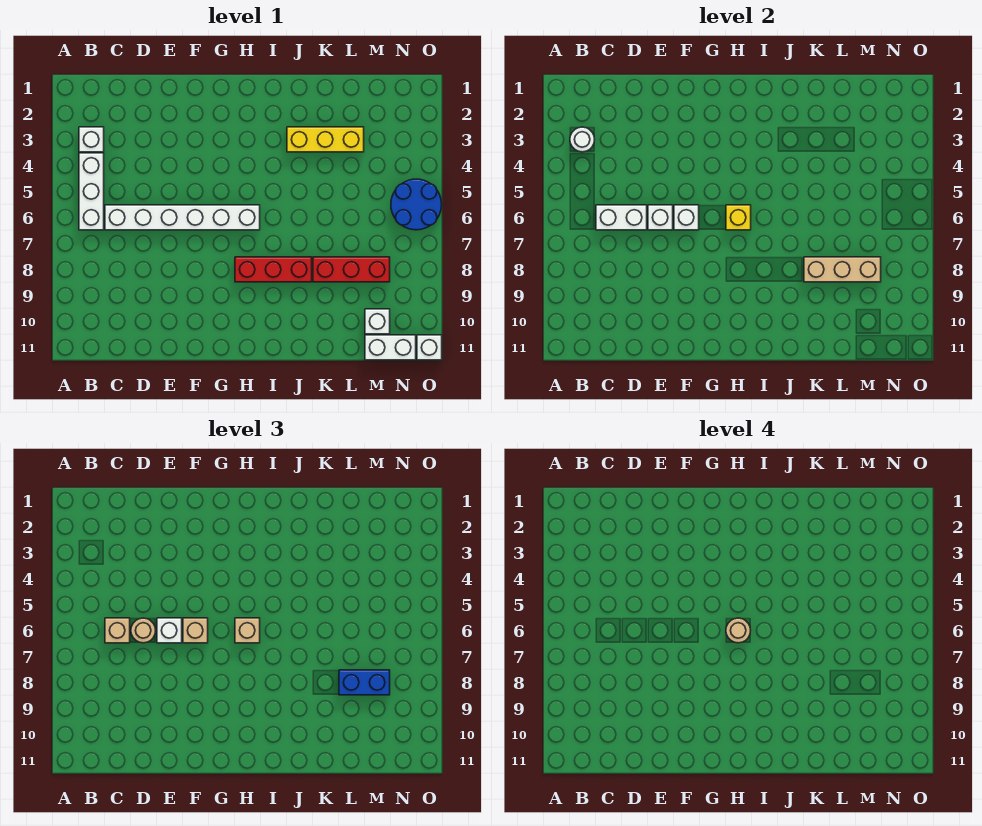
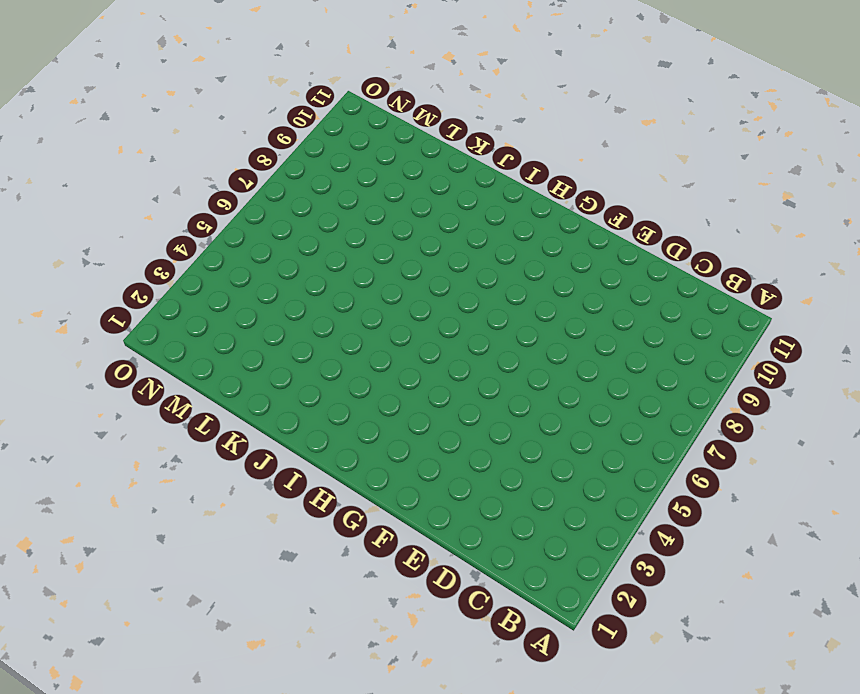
none -> white 1x1 brick [79,127,104,152]
none -> white 1x3 brick [79,153,104,230]
none -> white 1x6 brick [105,205,260,230]

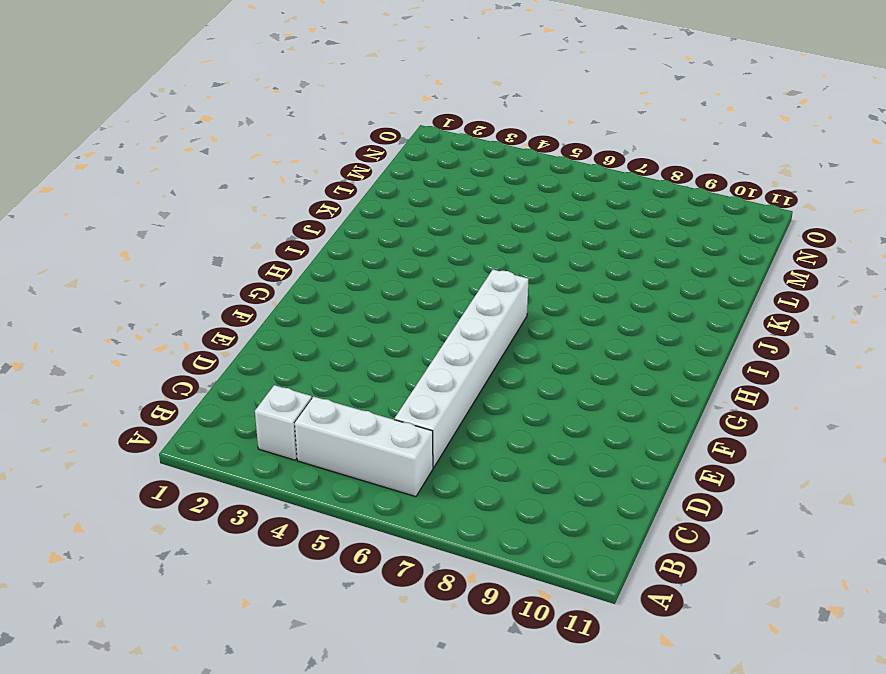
none -> red 1x3 brick [235,257,312,282]
none -> yellow 1x3 brick [287,127,364,152]
none -> red 1x3 brick [313,257,390,282]

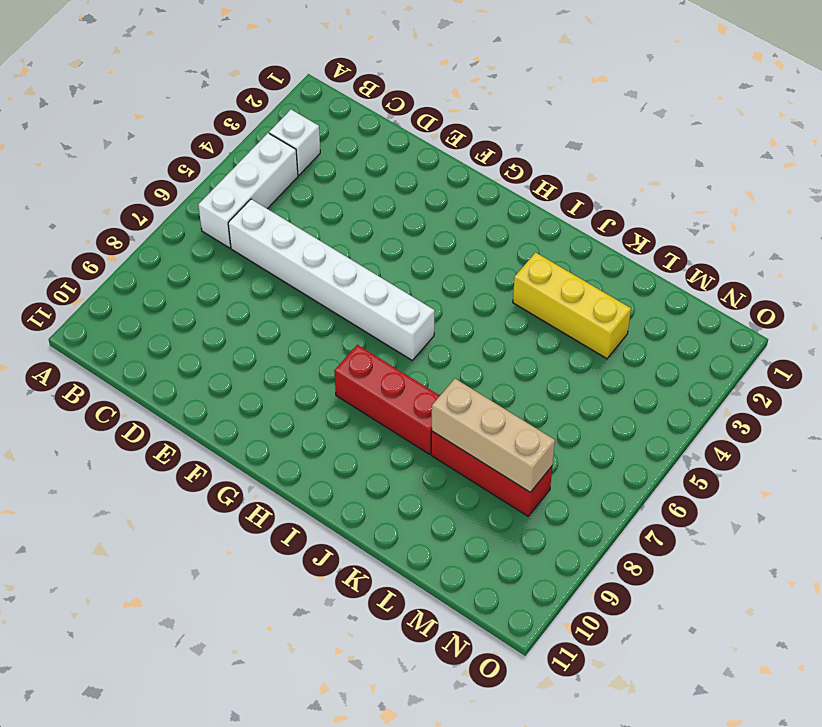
none -> white 1x1 brick [365,309,390,334]
none -> white 1x2 brick [365,335,416,360]
none -> blue 2x2 round brick [391,179,442,230]

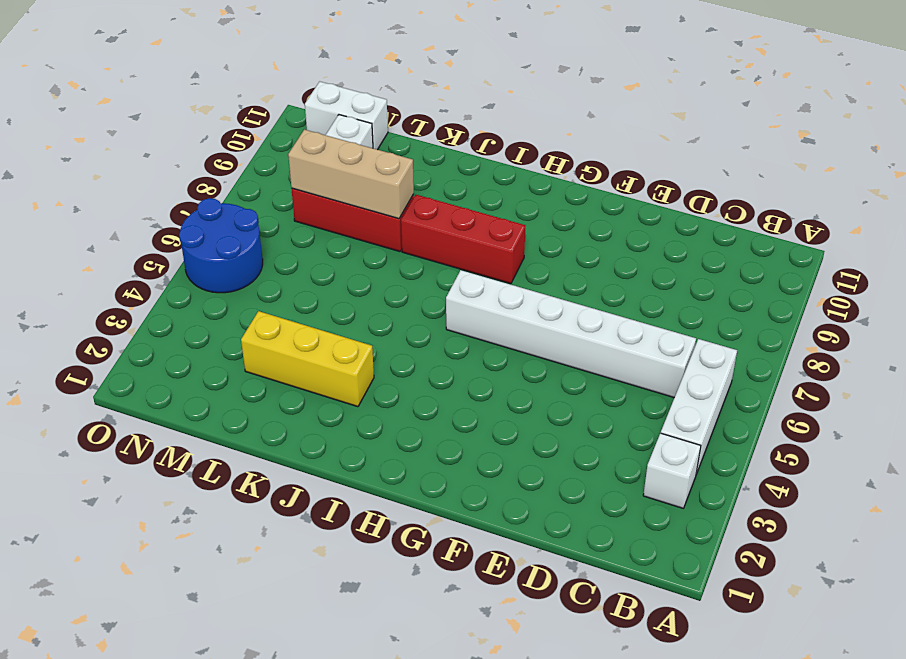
none -> white 1x1 brick [417,335,442,360]
none -> white 1x1 round brick [570,127,595,152]
none -> white 1x2 brick [596,205,647,230]

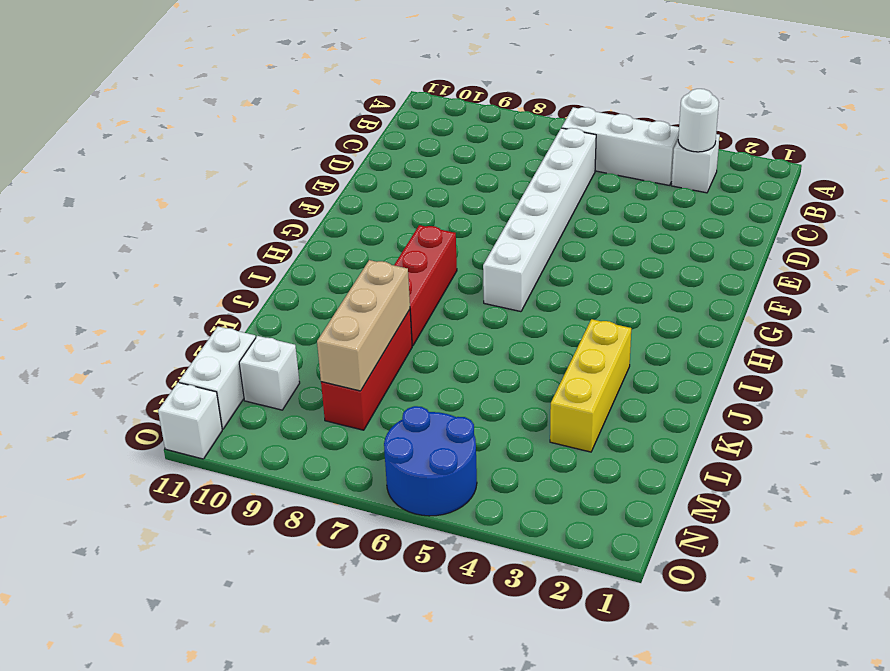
none -> white 1x2 brick [596,205,647,230]
none -> white 1x1 brick [648,205,673,230]
none -> white 1x1 brick [674,205,699,230]

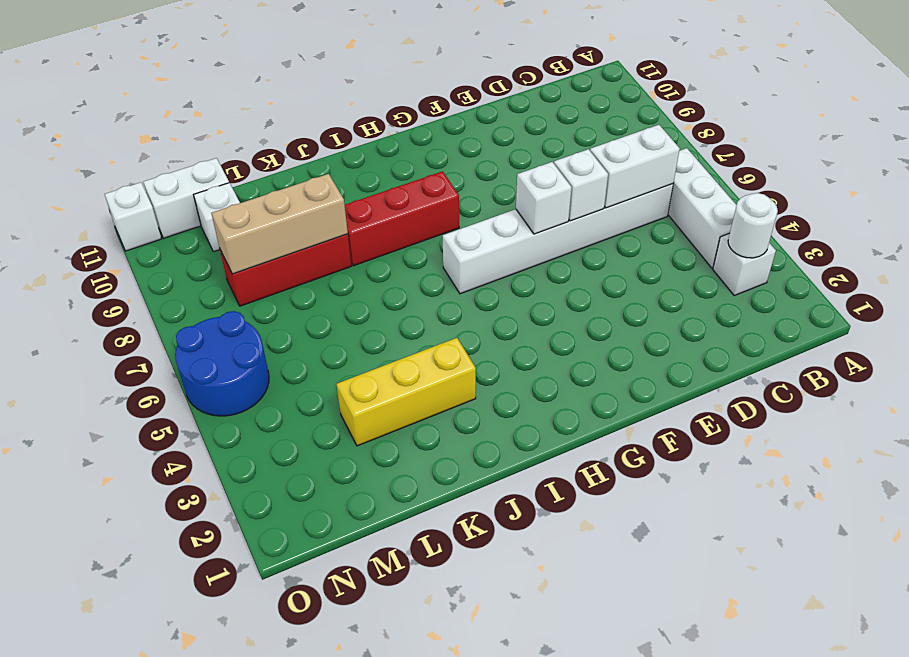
none -> yellow 1x1 brick [726,205,751,230]
none -> tan 1x1 brick [105,618,130,643]
none -> tan 1x1 round brick [131,618,156,643]

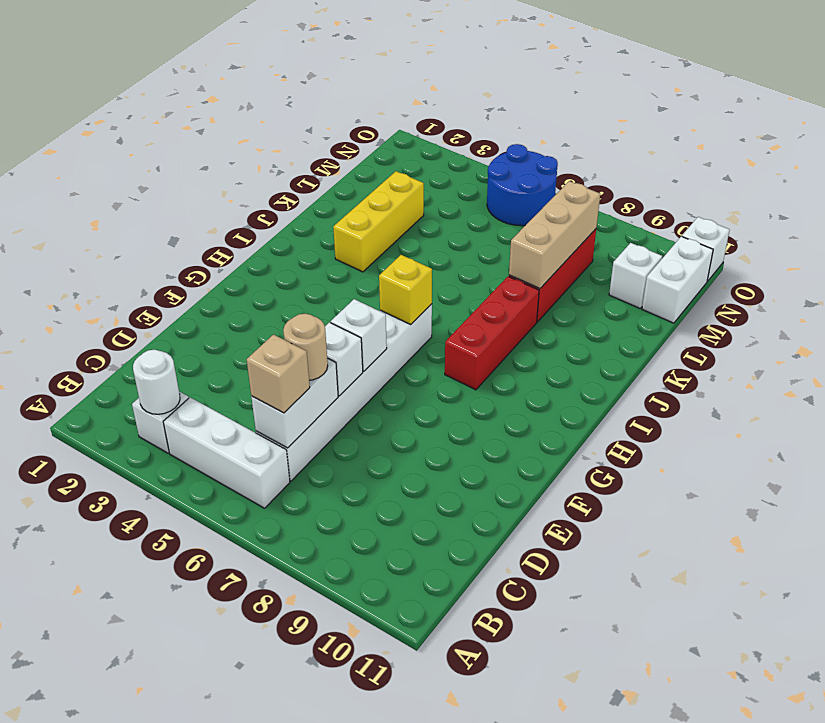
none -> white 1x1 brick [157,618,182,643]
none -> tan 1x1 brick [183,618,208,643]
none -> tan 1x1 brick [235,618,260,643]

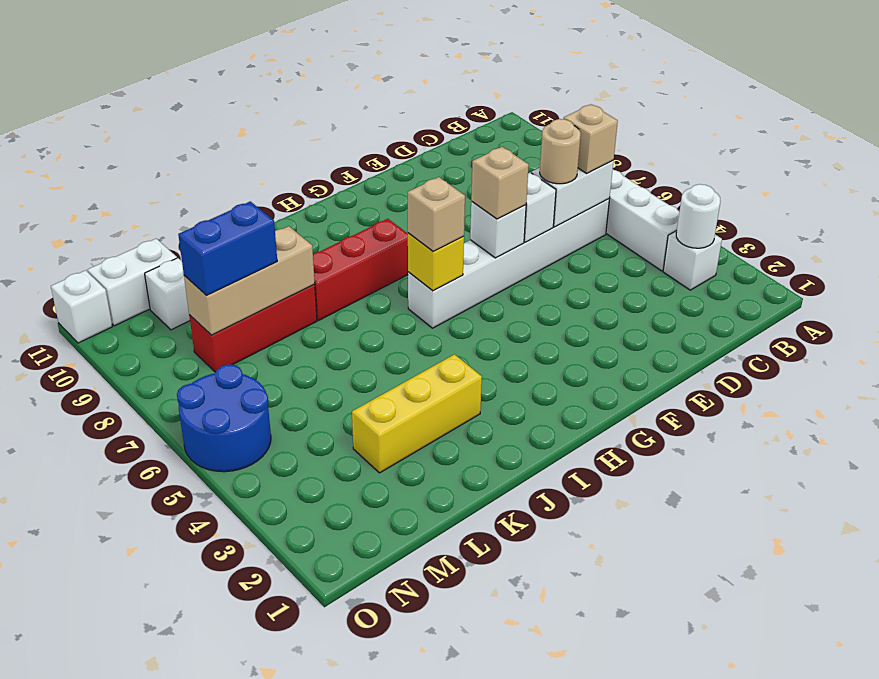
none -> white 1x1 brick [157,618,182,643]
none -> tan 1x1 round brick [726,618,751,643]

